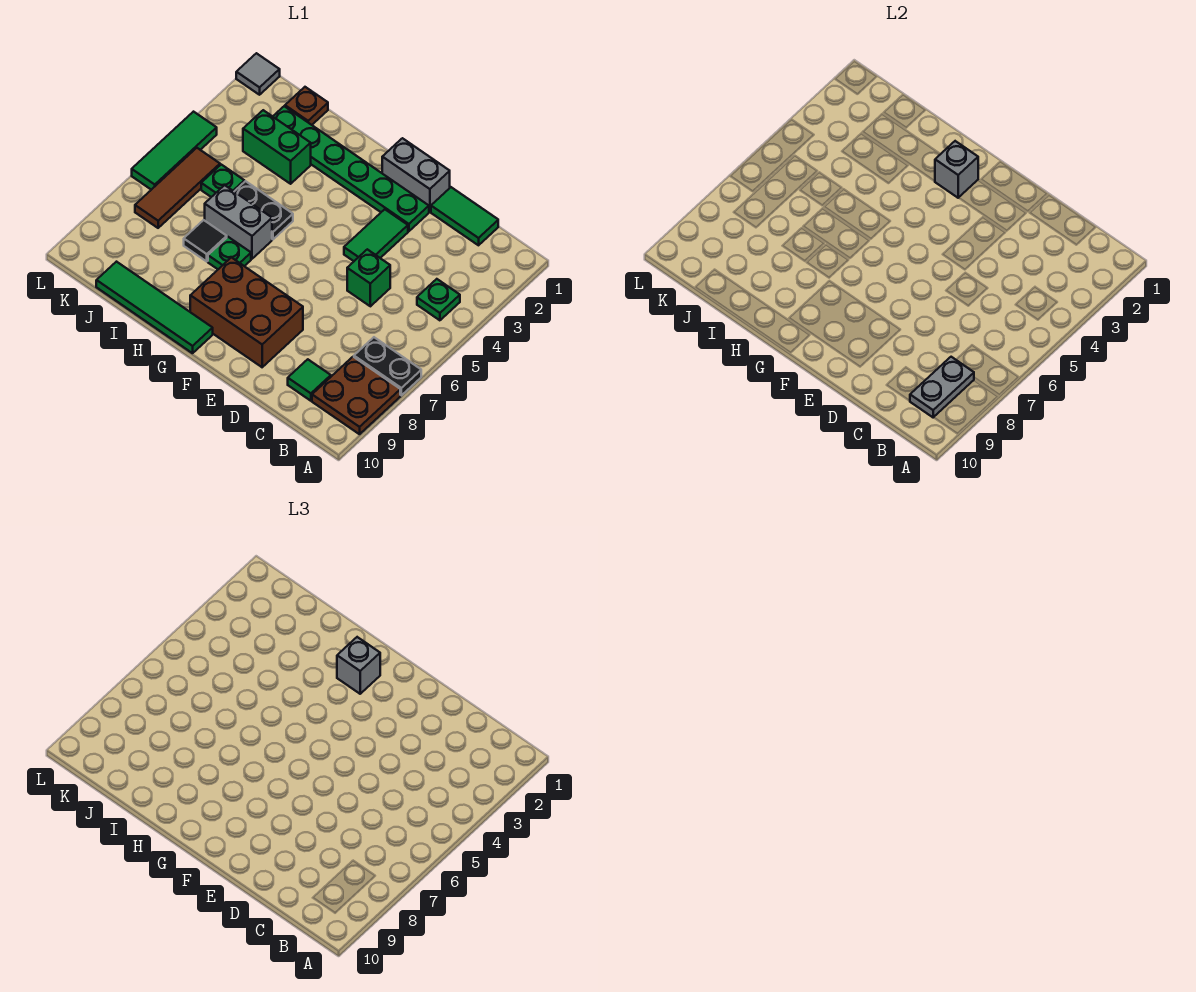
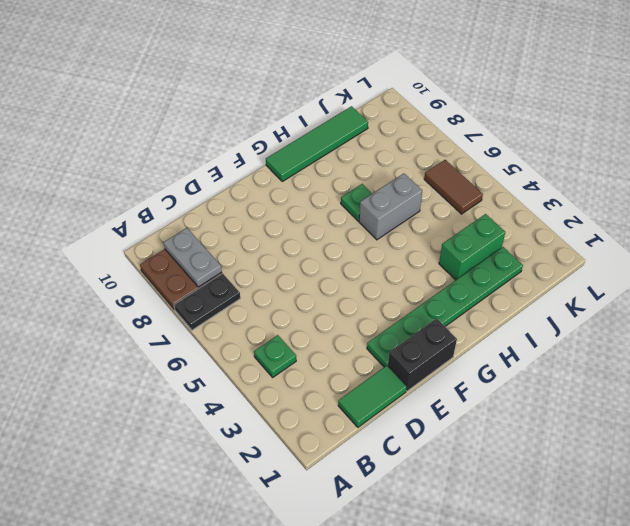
black 1x2 brick [388,318,457,391] -> grey 1x2 brick [382,138,450,212]
brown 1x2 tile [424,160,483,214] -> brown 1x3 tile [135,148,220,228]
none -> green 1x1 tile [288,359,331,401]
none -> green 1x1 brick [347,249,390,306]
none -> green 1x2 tile [344,209,408,261]

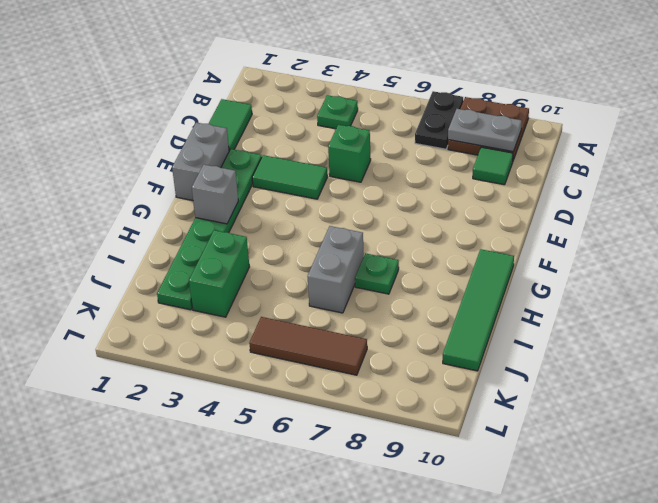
none -> brown 2x3 brick [190,257,303,367]
none -> black 1x2 plate [234,181,293,239]
none -> black 1x1 tile [184,220,227,261]

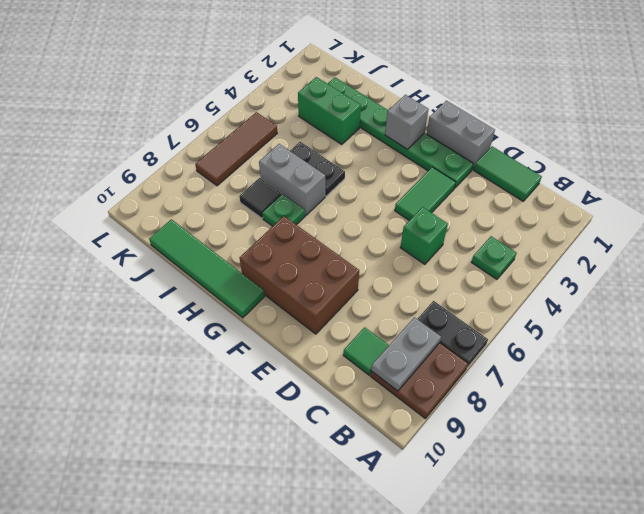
none -> brown 1x1 plate [285,87,328,125]
none -> green 1x1 plate [201,165,244,197]
none -> grey 1x1 tile [236,53,280,95]

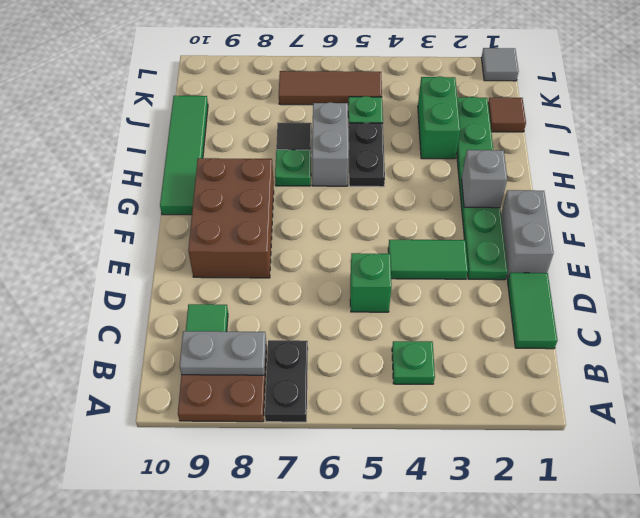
brown 1x1 tile [488,98,526,132] -> brown 1x1 plate [285,87,328,125]
none -> green 1x3 tile [132,112,217,190]
none -> grey 1x1 brick [337,637,380,694]

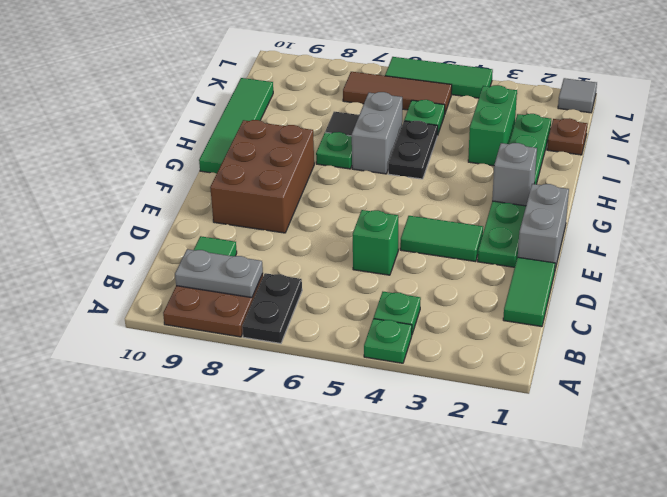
green 1x1 plate [364,319,412,363] -> none
none -> grey 1x1 brick [337,637,380,694]

